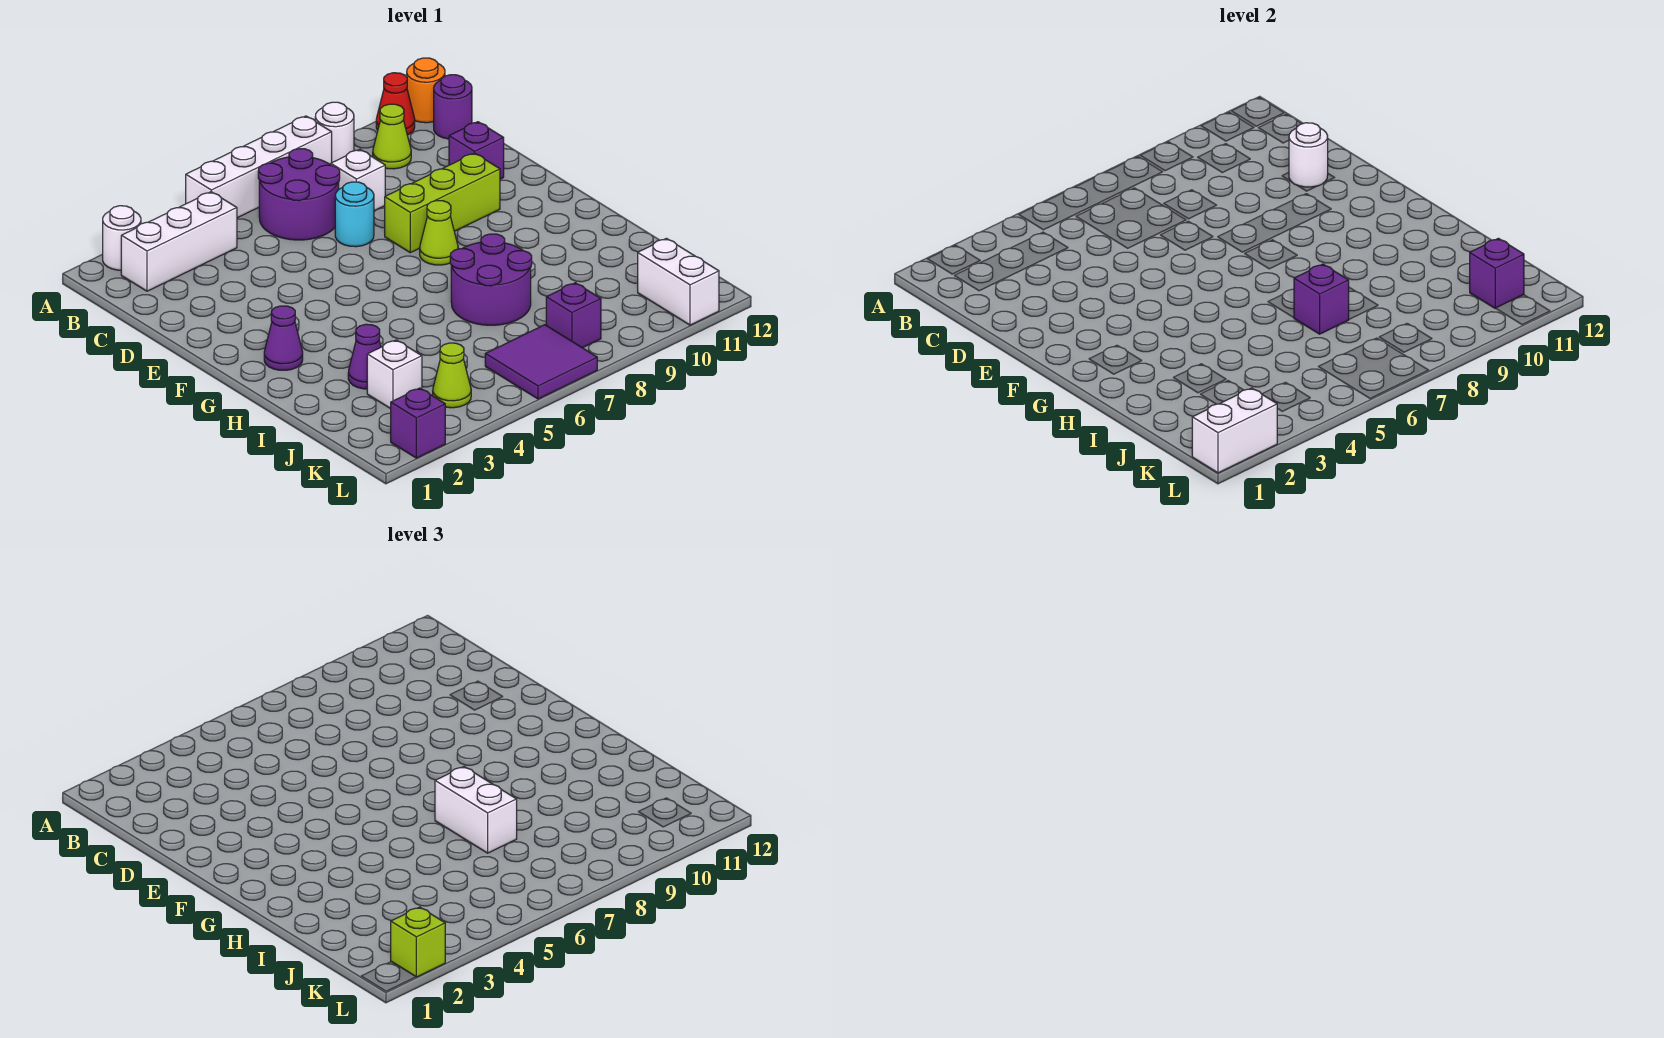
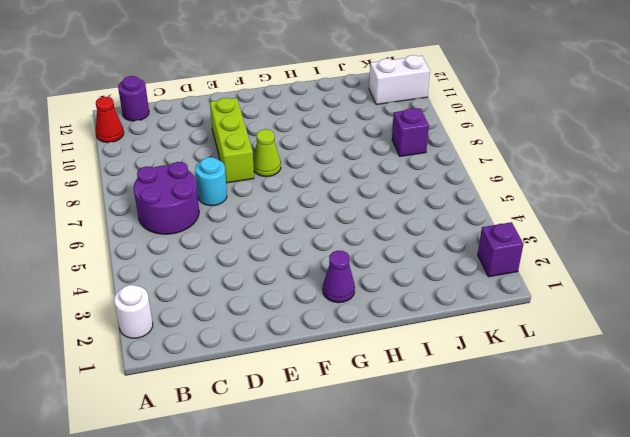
none -> white 1x4 brick [186,116,332,218]
none -> white 1x1 round brick [315,102,354,162]
none -> orange 1x1 round brick [407,58,445,123]

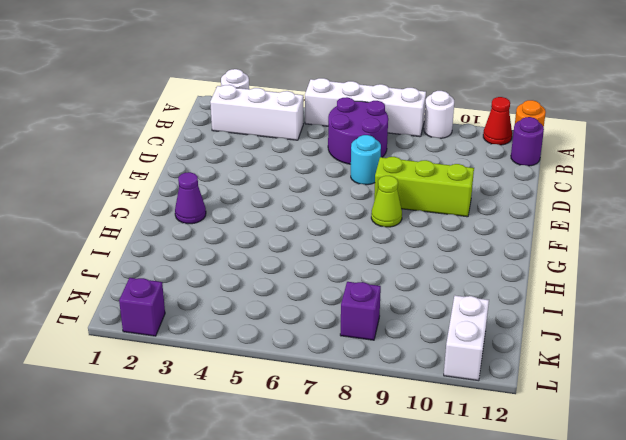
none -> lime 1x1 cone [373,104,411,169]
none -> white 1x1 brick [331,149,385,211]
none -> purple 1x1 brick [449,122,504,179]

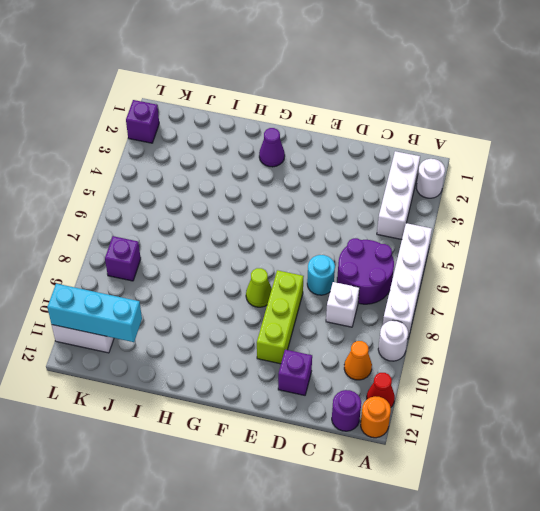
orange 1x1 cone [344,341,372,380] -> lime 1x1 cone [373,104,411,169]
cyan 1x3 brick [47,284,142,342] -> purple 1x1 brick [1470,238,1524,308]
none -> purple 2x2 round brick [450,234,532,325]
none -> purple 1x1 cone [348,324,381,389]
none -> white 1x1 brick [367,340,422,409]

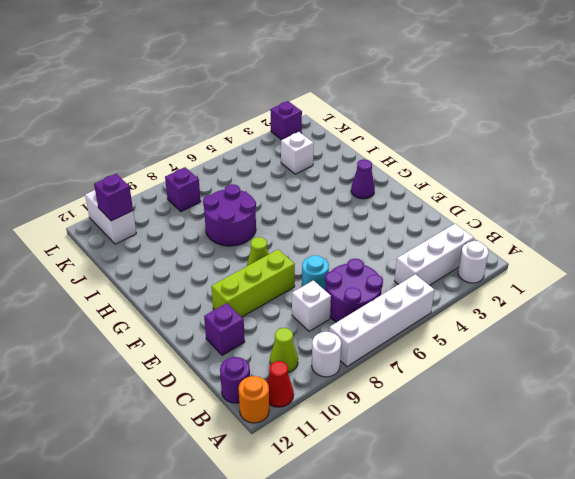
none -> purple 1x1 cone [348,324,381,389]
none -> lime 1x1 cone [433,343,471,408]
none -> purple 2x2 tile [485,325,597,399]

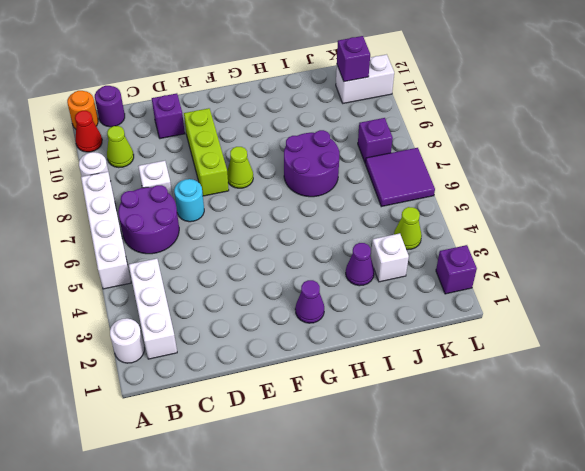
none -> white 1x1 round brick [1289,123,1328,187]
none -> purple 1x1 brick [1294,264,1349,334]
none -> white 1x2 brick [1192,388,1278,473]

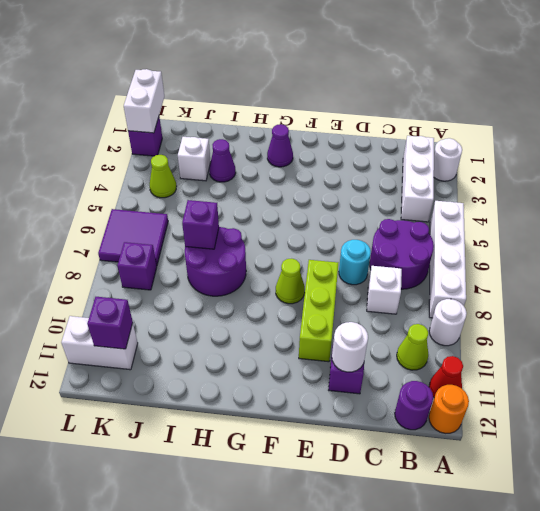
none -> white 1x2 brick [435,767,517,853]
none -> lime 1x1 brick [391,907,445,977]

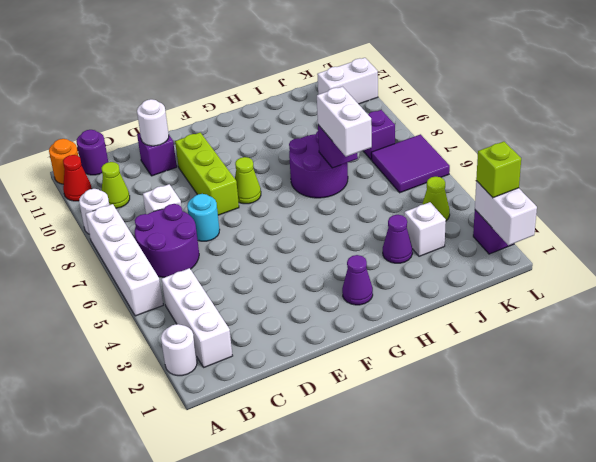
white 1x2 brick [317,87,372,157] -> white 1x2 brick turned to [435,767,517,853]
none -> purple 1x1 brick [1470,238,1524,308]

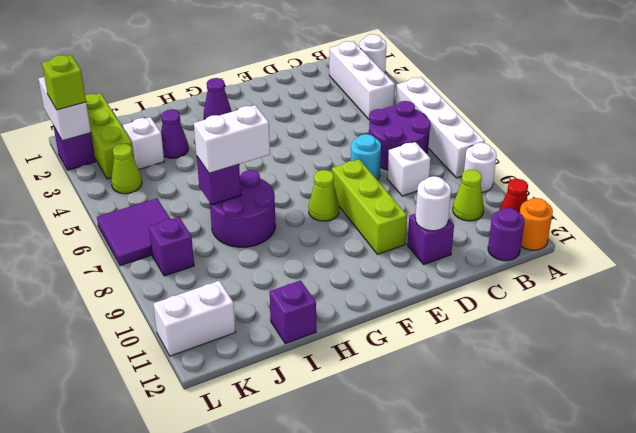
purple 1x1 brick [269,280,316,344] -> purple 1x1 brick moved to [1470,238,1524,308]
lime 1x3 brick [85,93,134,179] -> none

